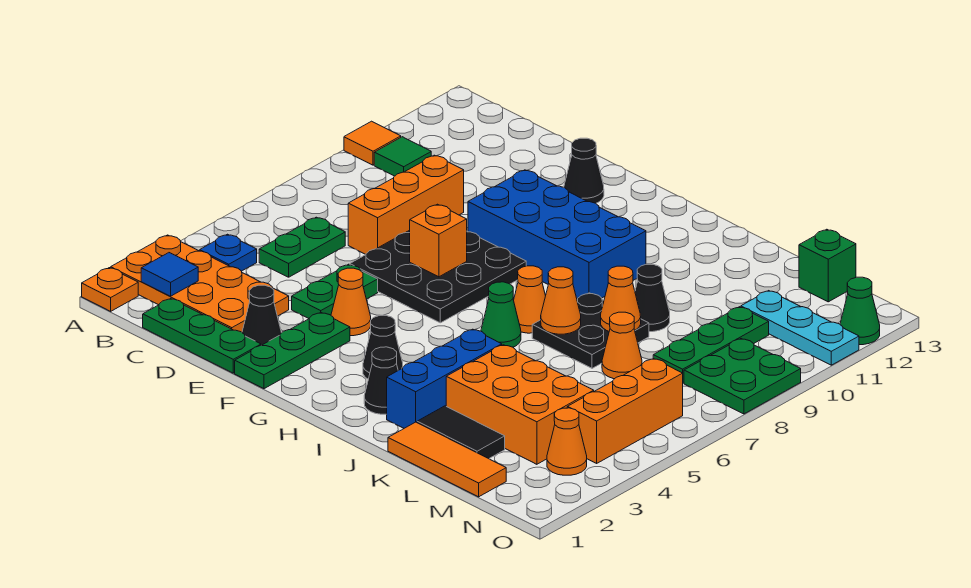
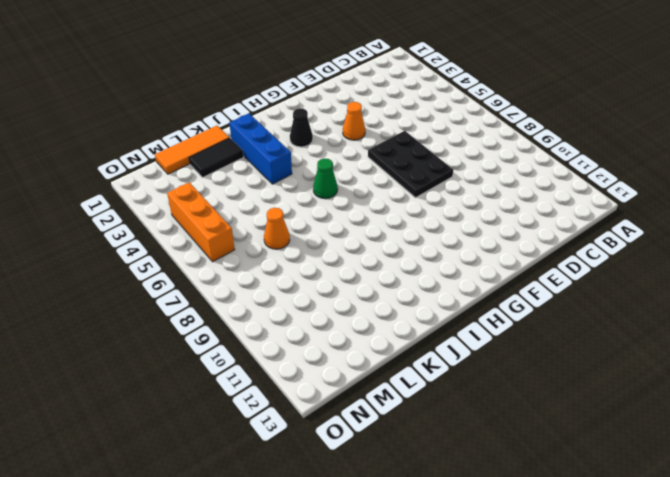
black 2x3 plate [368,131,453,198] -> black 3x3 plate [350,230,526,323]
none -> orange 1x1 plate [82,268,138,311]
none -> orange 2x4 plate [111,235,289,332]
none -> orange 1x1 tile [344,121,401,165]
none -> blue 1x1 plate [200,234,257,271]

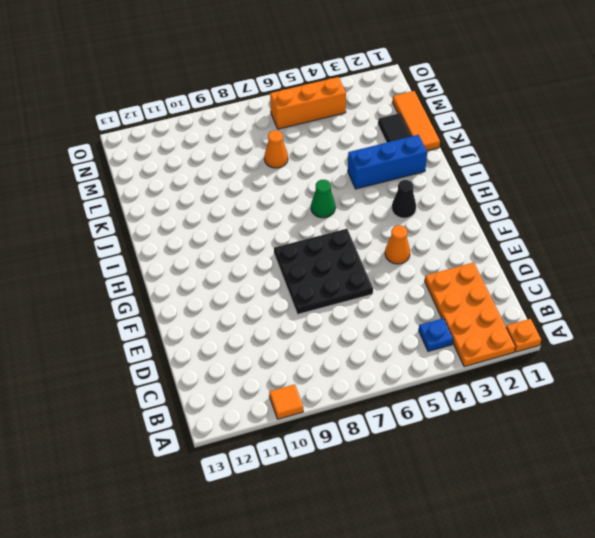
none -> green 1x1 tile [374,137,431,176]
none -> green 1x3 plate [143,299,261,373]
none -> green 1x2 plate [259,217,345,277]
none -> orange 1x3 brick [348,155,464,255]

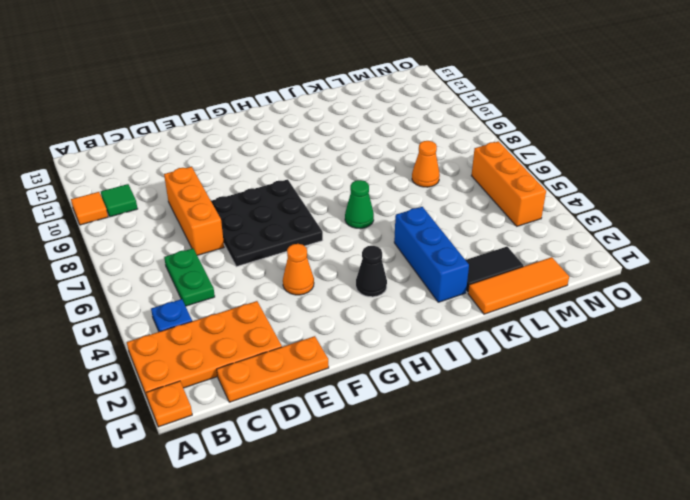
orange 1x3 plate [217,336,329,402] -> green 1x3 plate [143,299,261,373]
none -> black 1x1 cone [242,285,281,345]
none -> green 1x2 plate [292,264,378,318]
none -> green 1x3 plate [235,312,350,389]
none -> blue 2x4 brick [468,170,646,299]

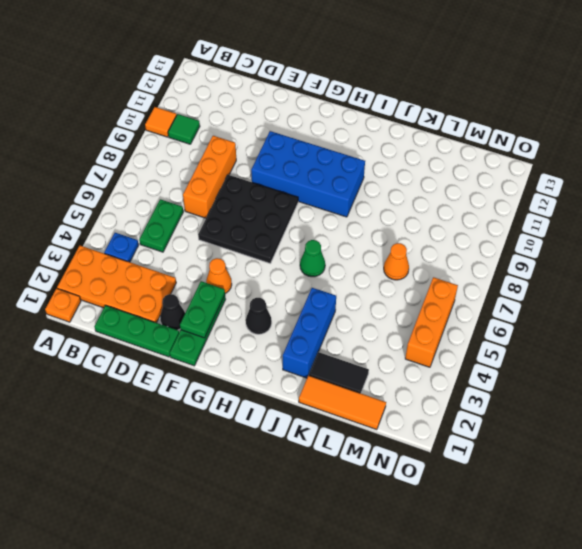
green 1x2 plate [180,281,225,338] -> green 1x2 plate moved to [292,264,378,318]
none -> black 1x1 cone [564,138,604,203]
none -> black 1x1 cone [364,347,398,414]
none -> orange 1x1 cone [514,266,546,333]
none -> black 2x2 plate [532,293,649,368]

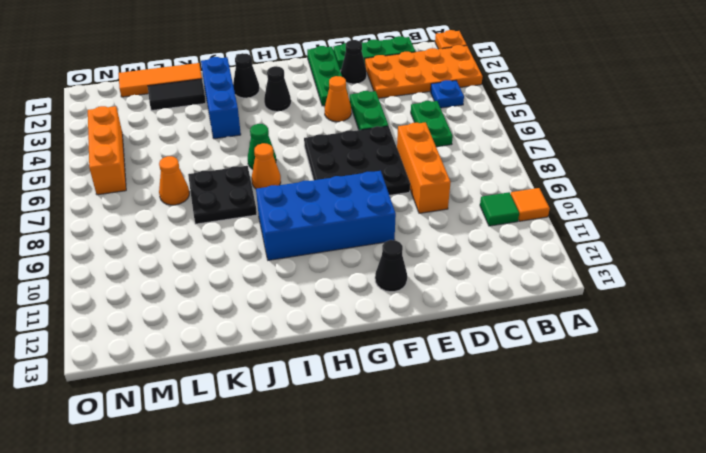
none -> orange 2x3 brick [446,345,594,464]
none -> black 1x1 cone [635,264,670,332]
none -> green 1x3 plate [653,307,769,383]
none -> cyan 1x3 plate [741,291,859,365]

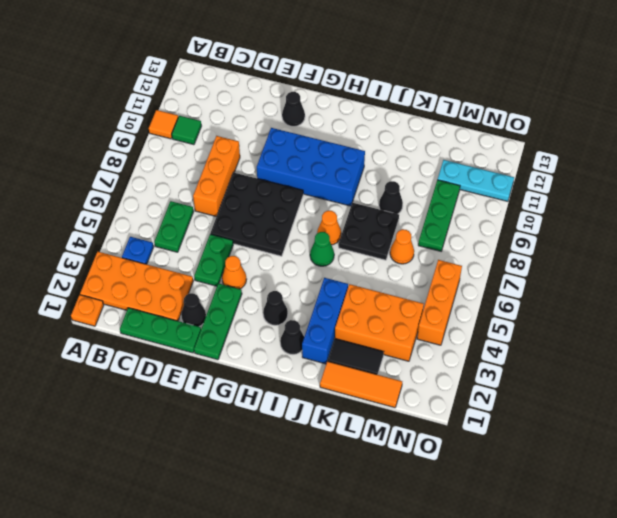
none -> green 1x1 brick [799,229,856,302]
none -> orange 1x1 cone [547,408,587,475]
none -> green 2x2 plate [684,339,801,414]
none -> green 1x1 cone [840,277,880,345]

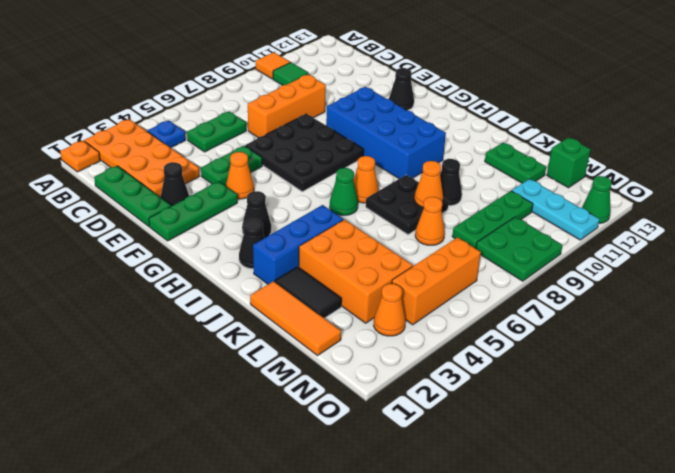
green 1x2 plate [485,143,546,183] -> none
none -> blue 1x1 tile [141,253,198,296]
none -> orange 1x1 brick [410,204,467,277]
none -> orange 1x1 cone [541,267,581,334]

